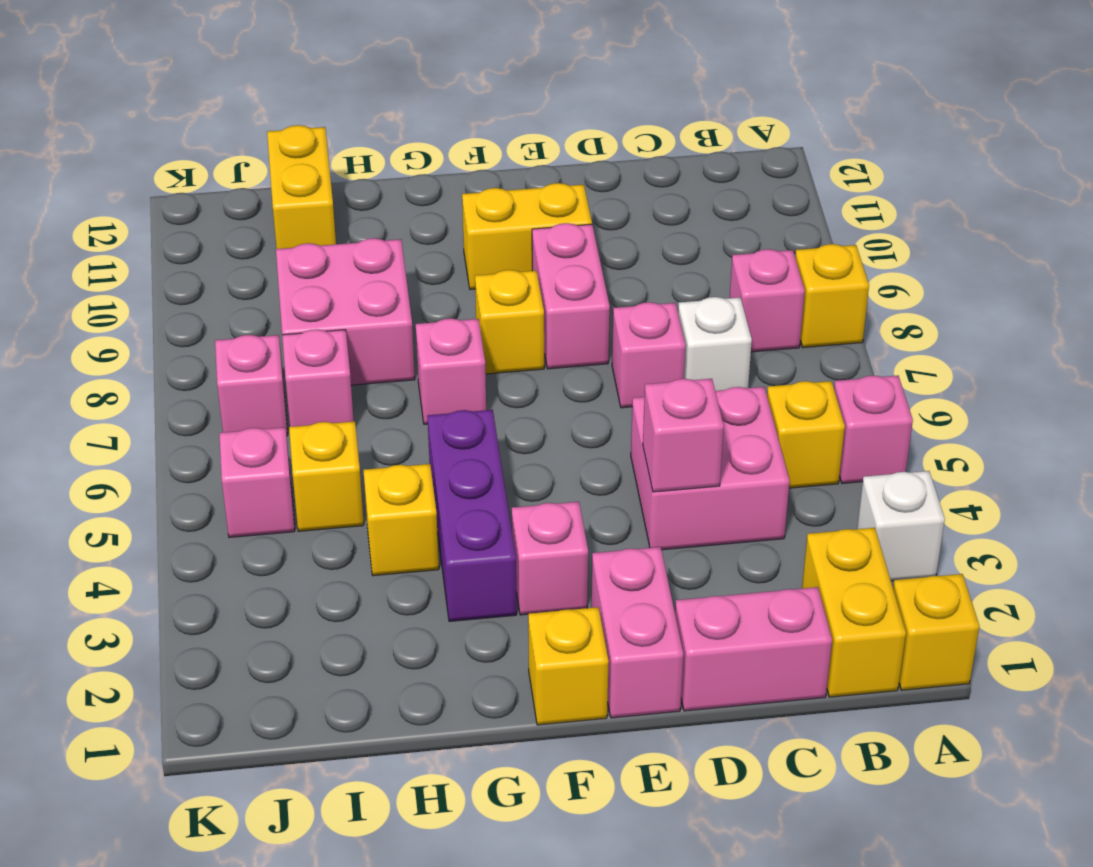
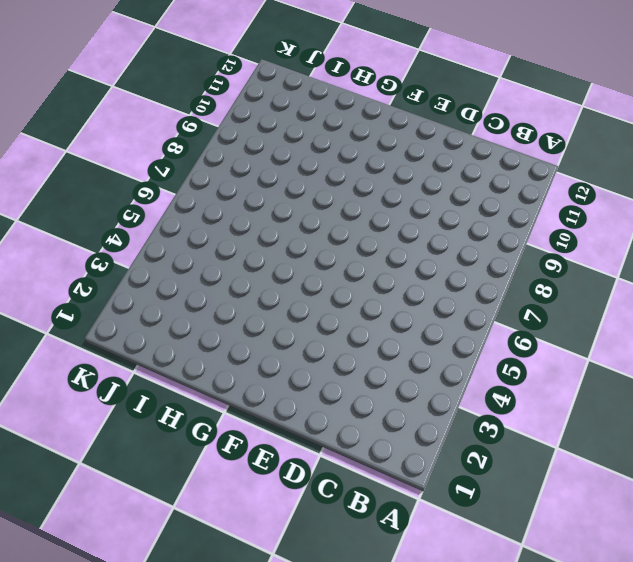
none -> yellow 1x1 brick [893,574,979,690]
none -> white 1x1 brick [857,471,945,581]
none -> pink 1x1 brick [834,376,913,483]

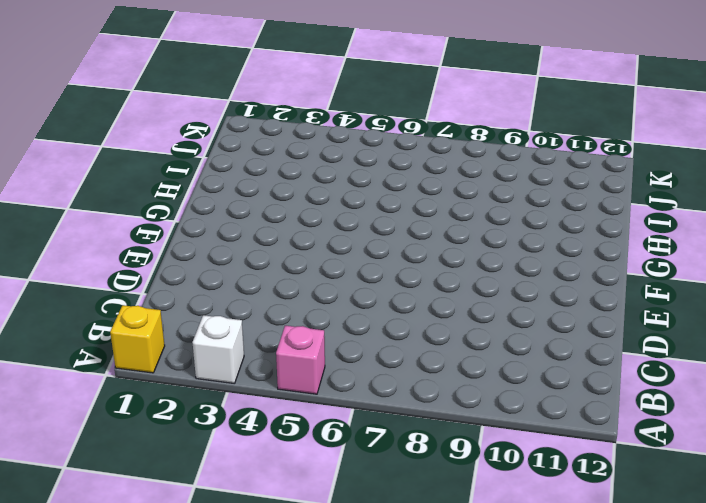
none -> yellow 1x1 brick [795,244,869,348]
none -> yellow 1x2 brick [802,528,906,697]
none -> yellow 1x1 brick [767,381,845,488]

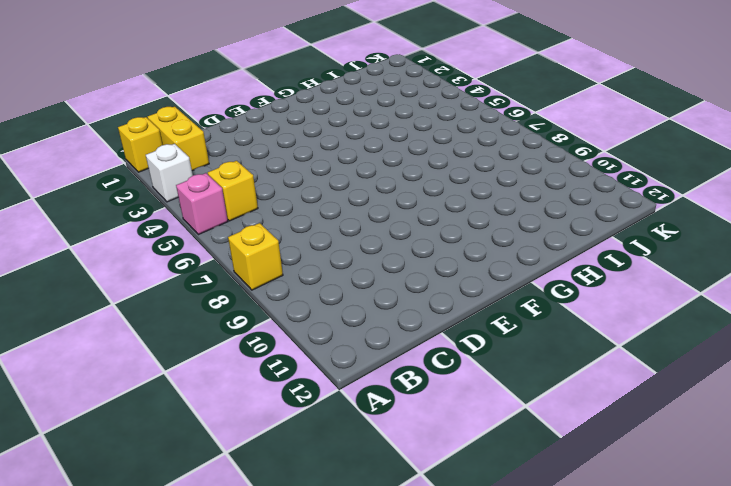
none -> pink 1x1 brick [730,249,805,352]
none -> pink 1x2 brick [675,587,832,711]
none -> pink 2x2 brick [631,387,790,550]

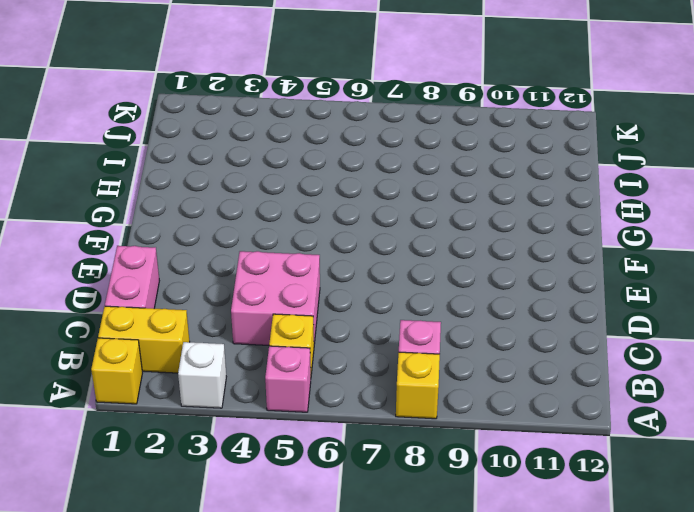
none -> white 1x1 brick [678,297,752,391]
none -> pink 1x1 brick [612,302,686,408]
none -> pink 1x2 brick [591,547,683,718]

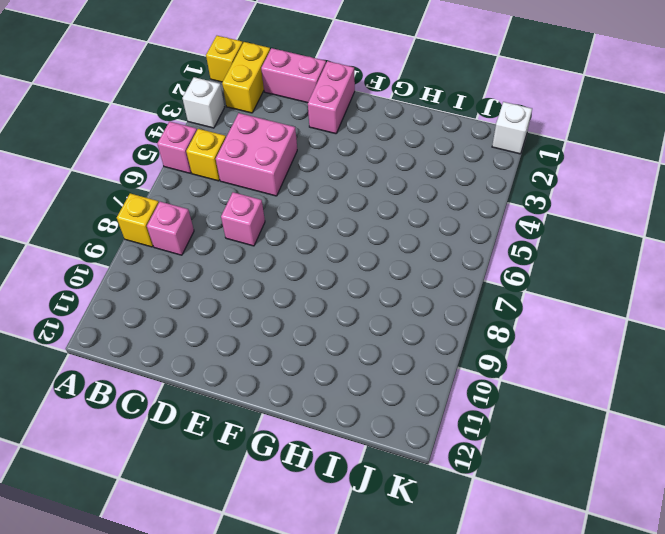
white 1x1 brick [492,102,532,154] -> white 1x1 brick moved to [678,297,752,391]
none -> pink 1x2 brick [532,223,610,369]
none -> yellow 1x2 brick [462,183,592,289]
none -> yellow 1x1 brick [528,607,609,725]

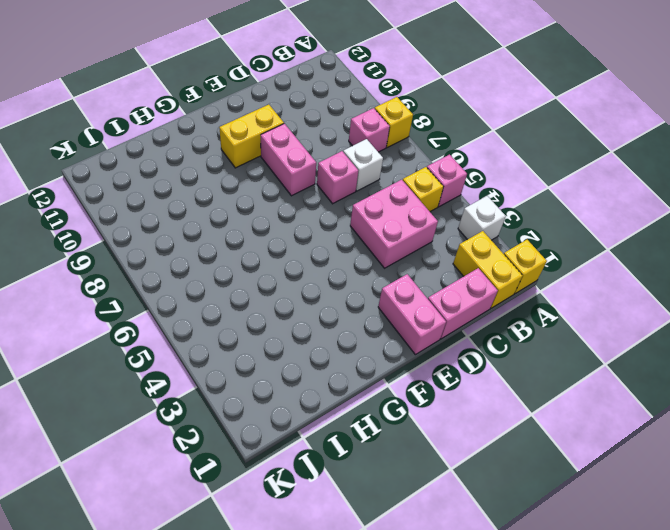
none -> yellow 1x1 brick [528,607,609,725]
none -> pink 1x1 brick [512,502,588,615]
none -> yellow 1x1 brick [475,270,544,374]

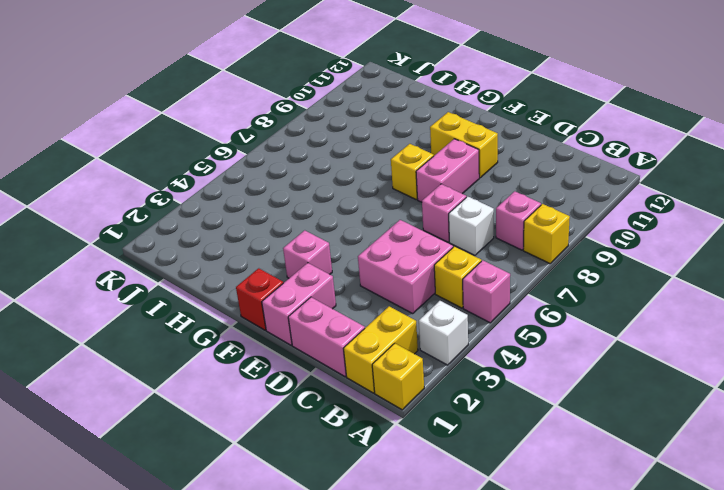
red 1x1 brick [236,268,283,330] -> yellow 1x1 brick [528,607,609,725]
none -> purple 1x3 brick [427,410,517,621]
none -> pink 1x1 brick [416,318,486,424]
none -> yellow 1x1 brick [363,464,439,576]

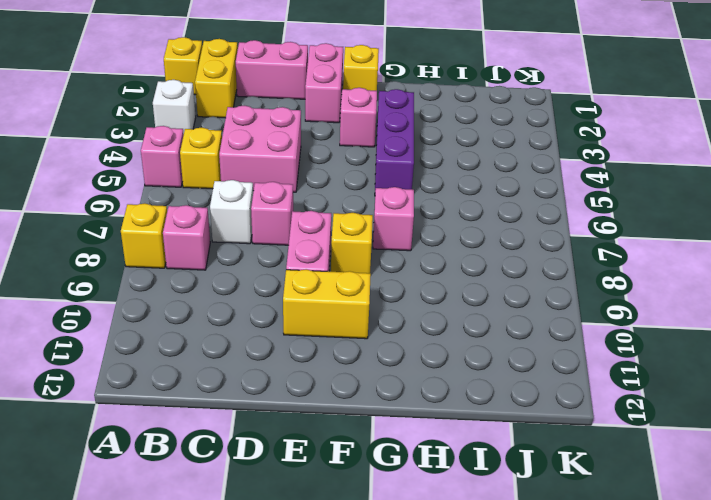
none -> yellow 1x1 brick [363,464,439,576]
none -> pink 2x2 brick [276,238,415,385]
none -> yellow 1x1 brick [289,421,364,531]

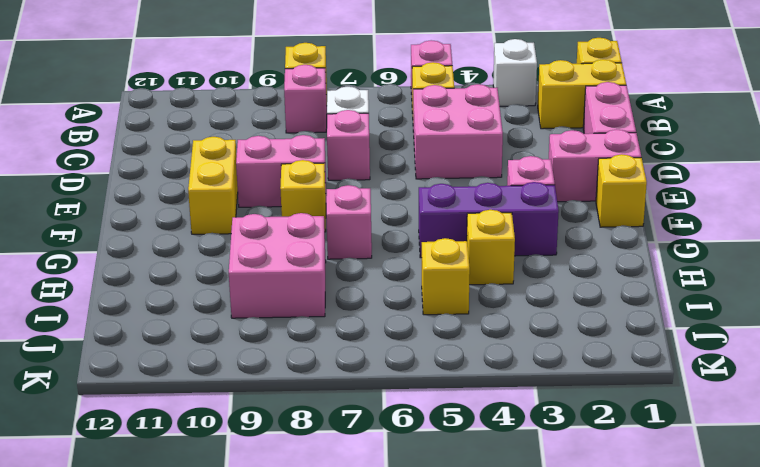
none -> pink 1x1 brick [282,329,354,427]
none -> yellow 1x2 brick [267,125,336,249]
none -> pink 1x1 brick [219,427,295,537]

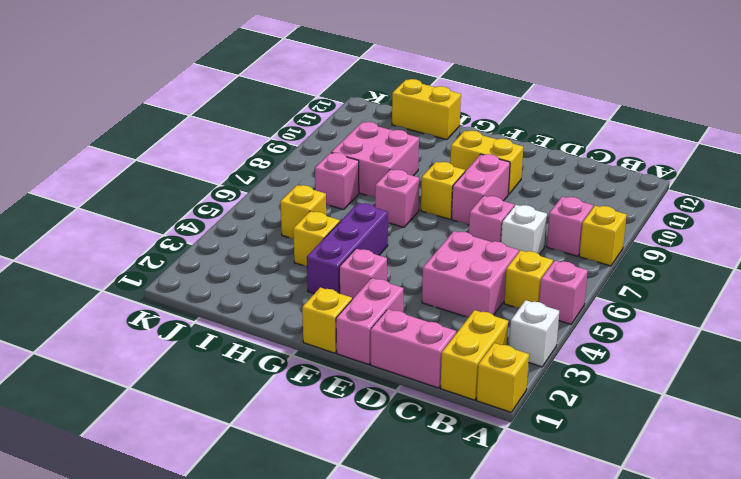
yellow 1x2 brick [392,79,461,140] -> yellow 1x2 brick turned to [267,125,336,249]
none -> pink 1x1 brick [219,427,295,537]
none -> pink 1x1 brick [215,335,288,436]
none -> pink 1x1 brick [643,379,724,492]

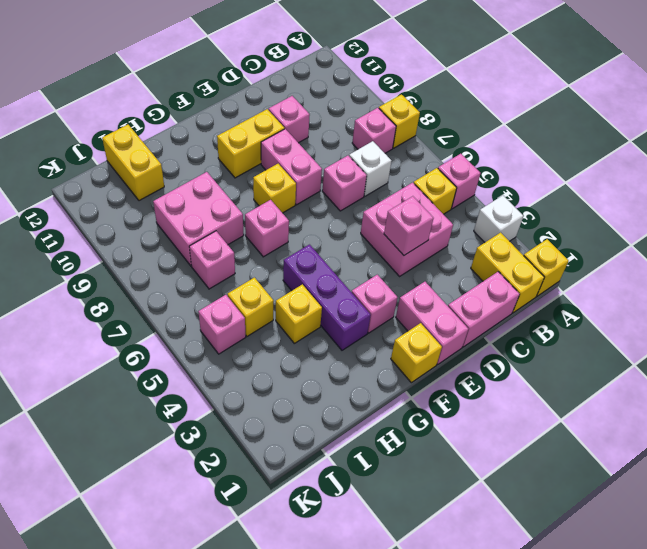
pink 1x1 brick [269,96,310,143] -> pink 1x1 brick moved to [215,335,288,436]

